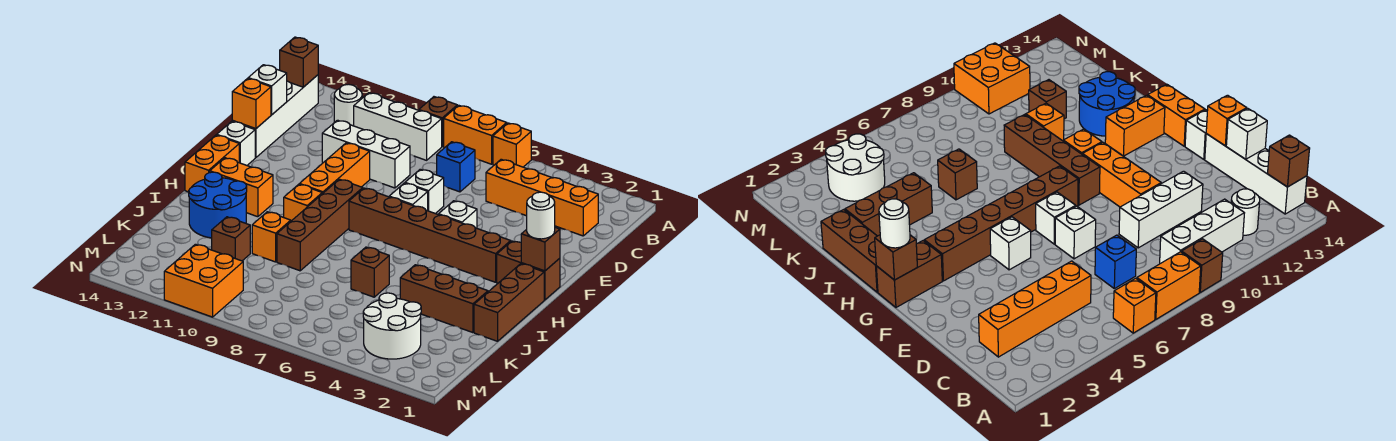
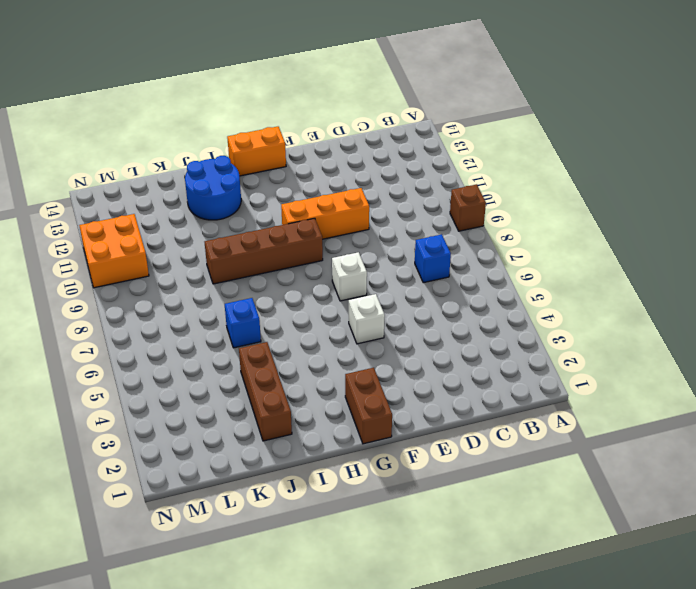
blue 1x1 brick [225,298,261,348] -> brown 1x1 brick [351,247,389,297]
none -> orange 1x1 brick [493,123,531,167]
none -> orange 1x2 brick [444,105,507,164]
none -> white 1x3 brick [354,93,442,160]
none -> white 1x1 round brick [334,84,362,126]

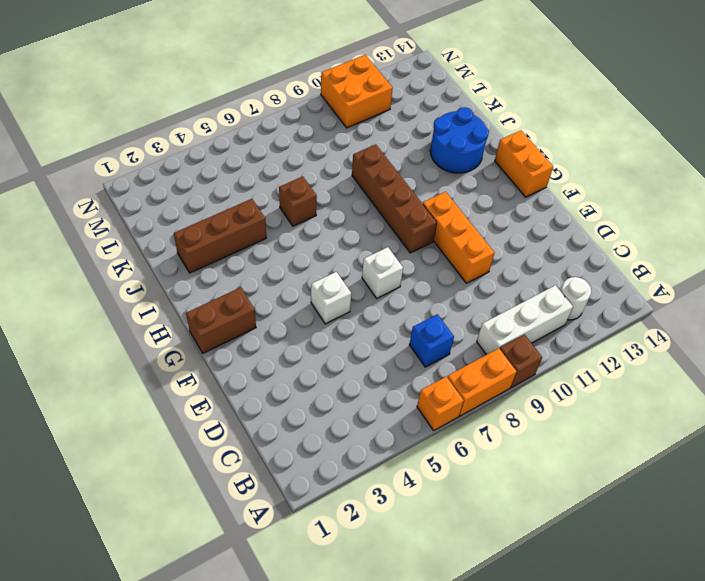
none -> white 1x4 brick [232,75,318,158]
none -> orange 1x4 brick [486,159,598,236]
none -> white 1x3 brick [322,120,410,188]
none -> white 1x1 brick [405,169,444,214]

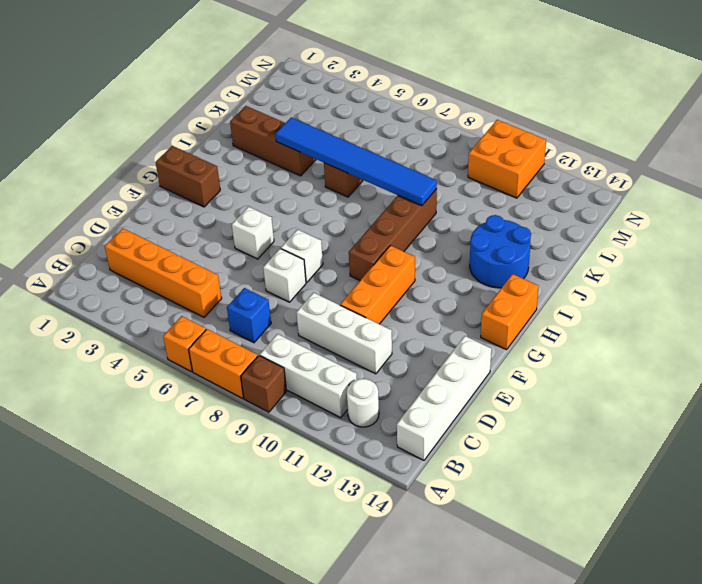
blue 1x6 tile [275,118,437,206] -> none
none -> white 1x1 brick [217,121,255,165]
none -> brown 1x6 brick [349,188,511,282]
none -> brown 1x3 brick [474,264,544,341]
none -> orange 1x1 brick [284,184,322,221]

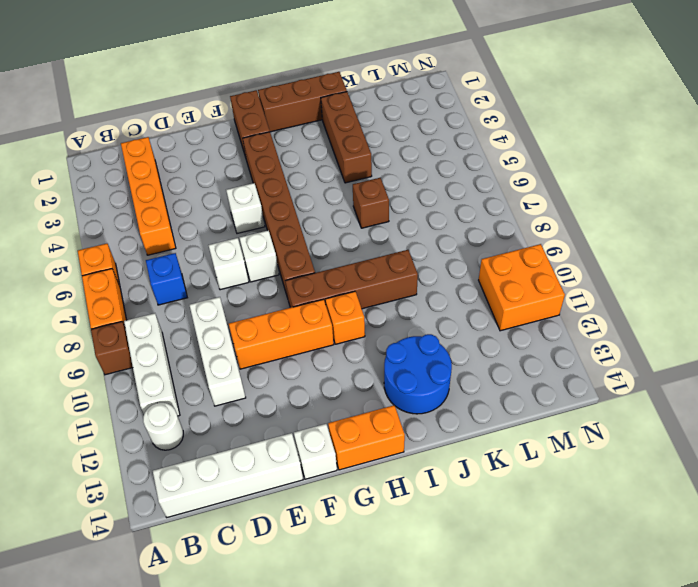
none -> orange 1x2 brick [210,158,273,217]
none -> orange 1x1 brick [252,212,291,262]
none -> brown 1x1 brick [212,217,250,261]
none -> white 2x2 round brick [363,293,421,359]

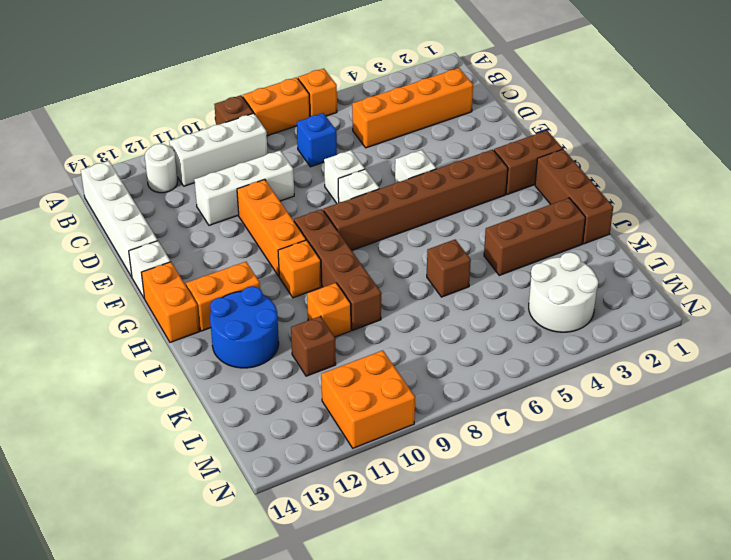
none -> brown 1x1 brick [280,37,318,87]
none -> white 1x1 brick [248,65,287,115]
none -> orange 1x1 brick [232,78,271,129]
none -> brown 1x1 brick [521,227,560,271]

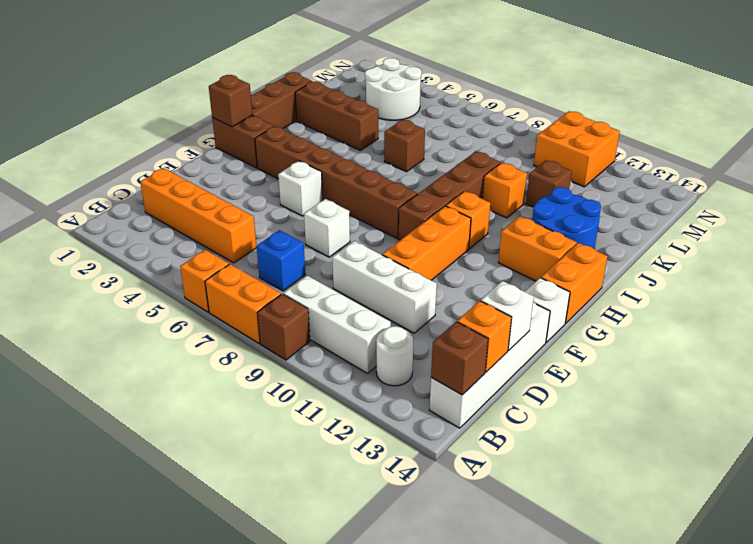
orange 1x1 brick [457,301,511,372] -> orange 1x1 brick moved to [232,78,271,129]
none -> white 1x1 brick [389,183,428,211]
none -> white 1x1 round brick [527,192,555,239]

